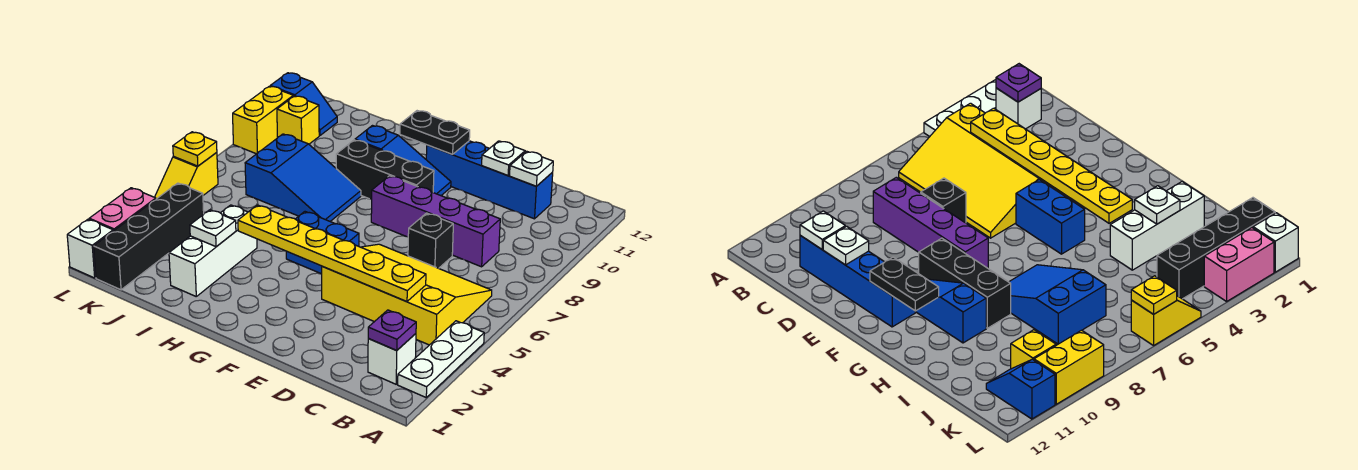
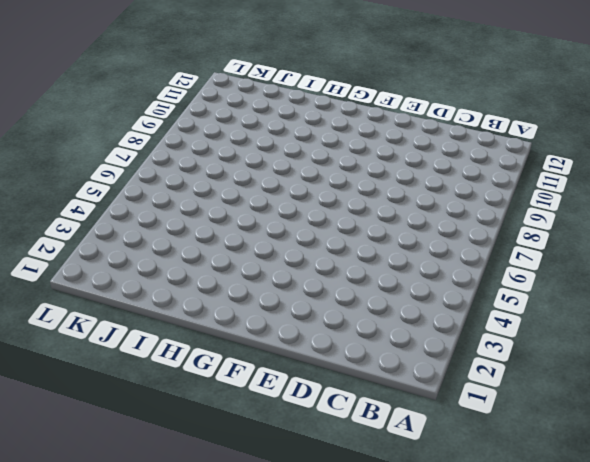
none -> white 1x3 plate [398,321,484,397]
none -> white 1x1 brick [368,334,416,384]
none -> yellow 3x4 slope [322,244,492,345]

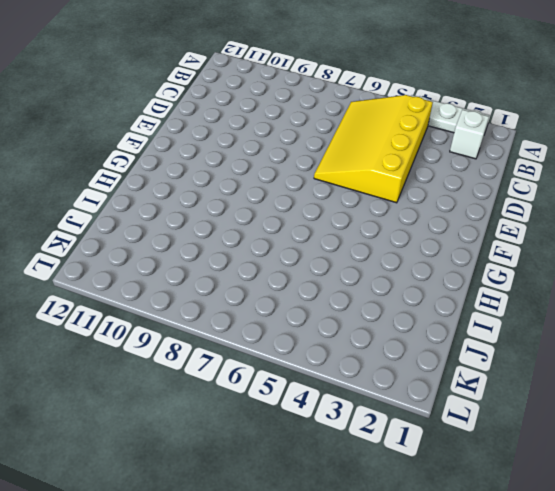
none -> purple 1x4 brick [371,176,500,267]
none -> blue 1x4 brick [426,141,553,219]
none -> black 1x1 brick [408,213,453,268]

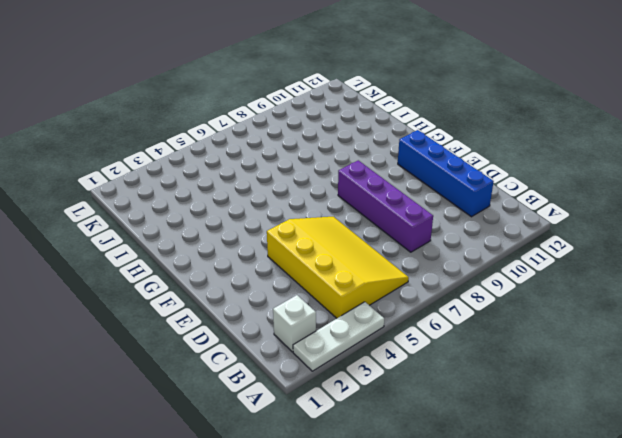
none -> black 1x1 brick [408,213,453,268]
none -> blue 1x2 brick [286,212,359,274]
none -> black 1x3 brick [336,140,434,199]

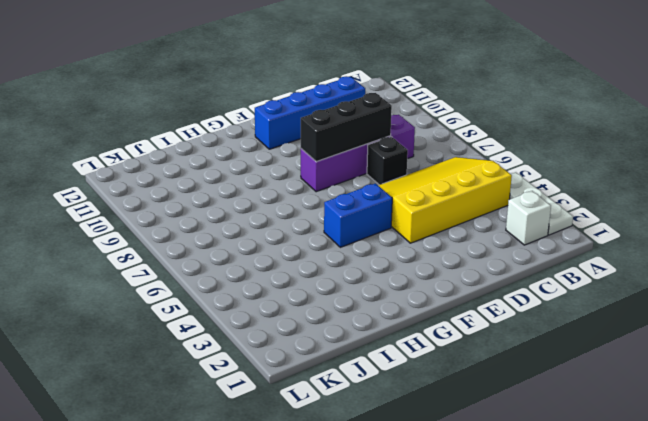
black 1x3 brick [301,93,392,162] -> black 1x3 brick moved to [336,140,434,199]
none -> blue 1x3 slope [355,126,451,196]
none -> blue 2x3 slope [245,134,361,221]
none -> white 1x3 brick [169,205,257,296]

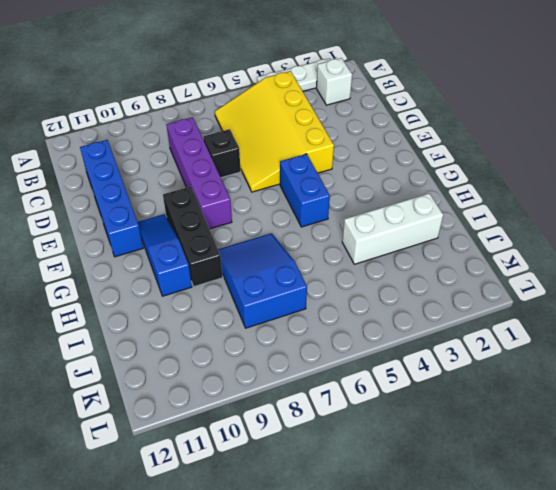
none -> black 1x4 brick [94,183,204,290]
none -> yellow 1x1 brick [277,96,319,144]
none -> blue 1x2 slope [270,73,337,136]

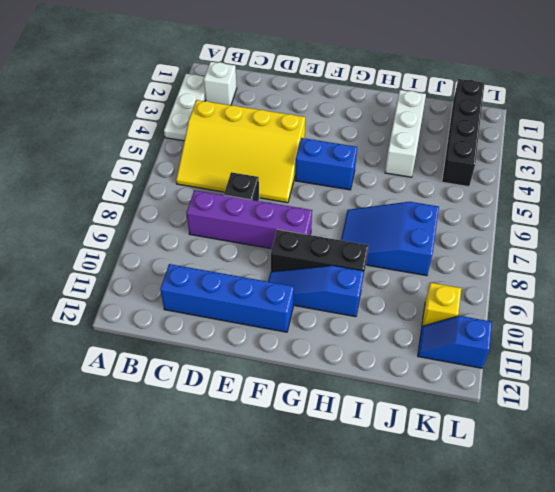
none -> white 1x1 brick [67,219,113,278]
none -> pink 1x2 brick [89,188,156,231]
none -> yellow 1x2 slope [155,152,218,199]

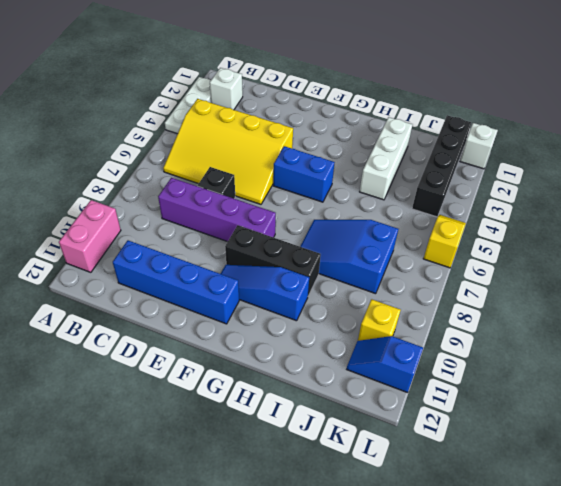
pink 1x2 brick [59,200,121,272] -> pink 1x2 brick moved to [89,188,156,231]
none -> yellow 1x2 brick [233,86,293,154]
none -> purple 1x1 plate [368,310,416,351]
none -> yellow 1x6 plate [238,205,426,302]

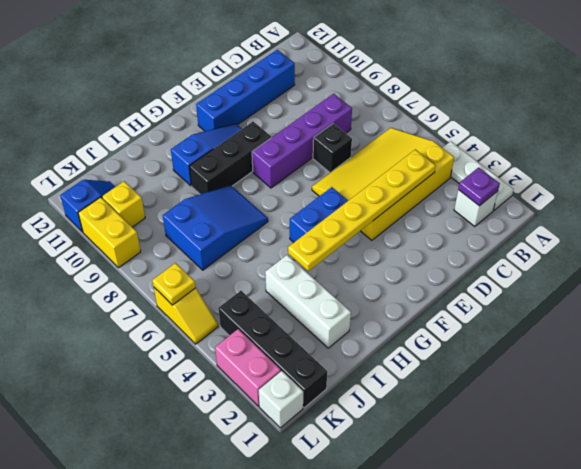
none -> white 1x1 plate [510,151,553,186]
none -> white 1x1 plate [482,141,525,176]
none -> black 1x2 plate [400,111,470,154]

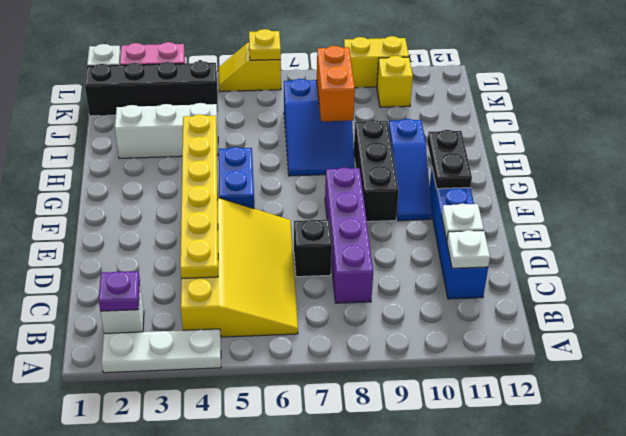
orange 1x2 brick [317,46,355,121] -> none
none -> blue 1x2 slope [270,73,337,136]
none -> white 1x1 plate [190,210,236,247]

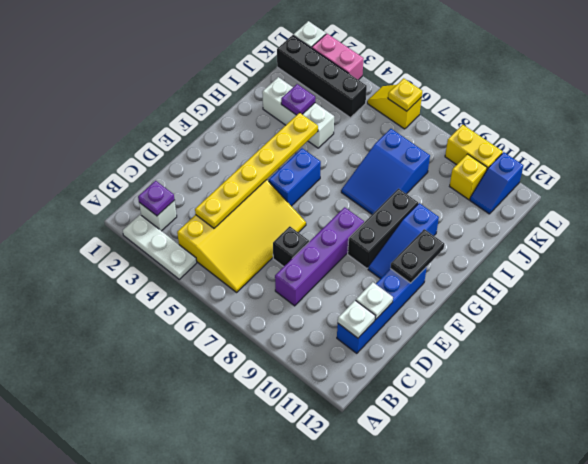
purple 1x1 plate [281,84,315,115] -> white 1x1 plate [190,210,236,247]

